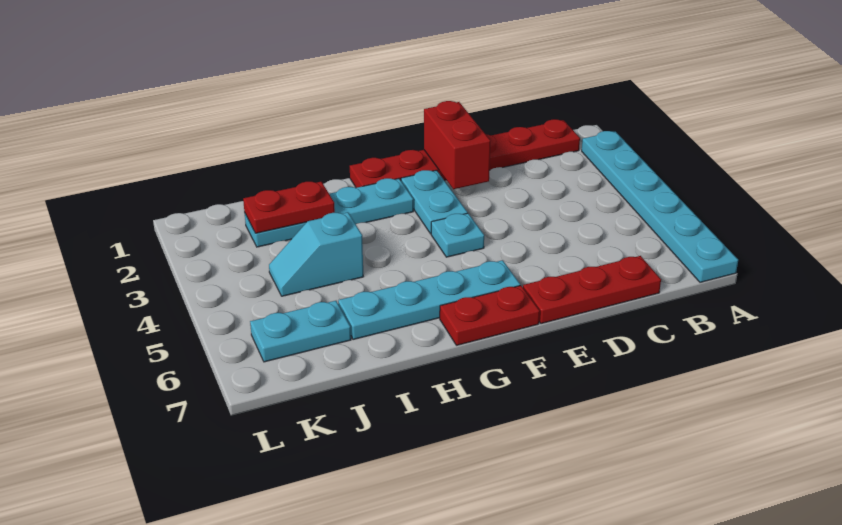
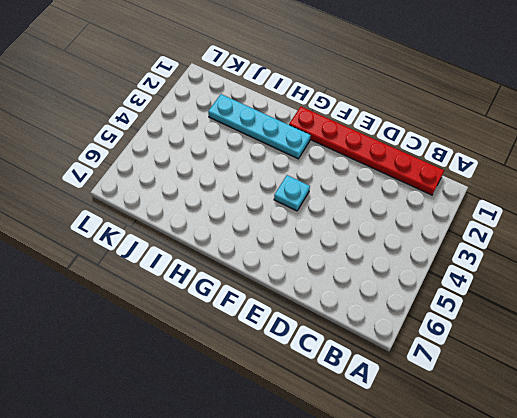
none -> cyan 1x6 plate [582,131,738,282]
none -> red 1x3 plate [523,256,661,324]
none -> cyan 1x2 plate [401,170,468,234]

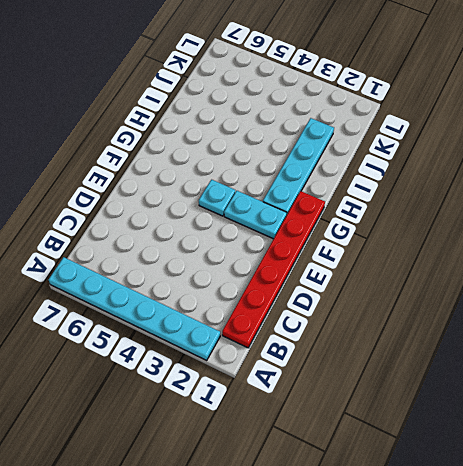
none -> red 1x3 plate [523,256,661,324]
none -> cyan 1x4 plate [338,260,520,340]
none -> red 1x2 plate [440,285,540,345]

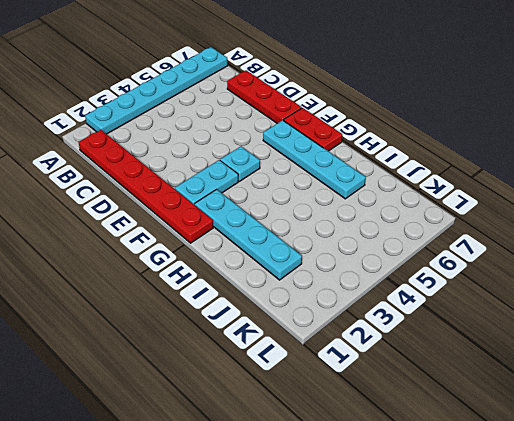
none -> cyan 1x2 slope [269,212,364,296]
none -> cyan 1x2 plate [250,301,351,362]
none -> red 1x2 brick [424,101,491,189]

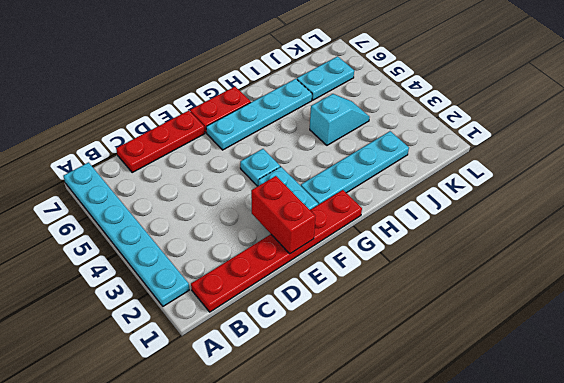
none -> red 1x2 plate [243,182,335,233]

